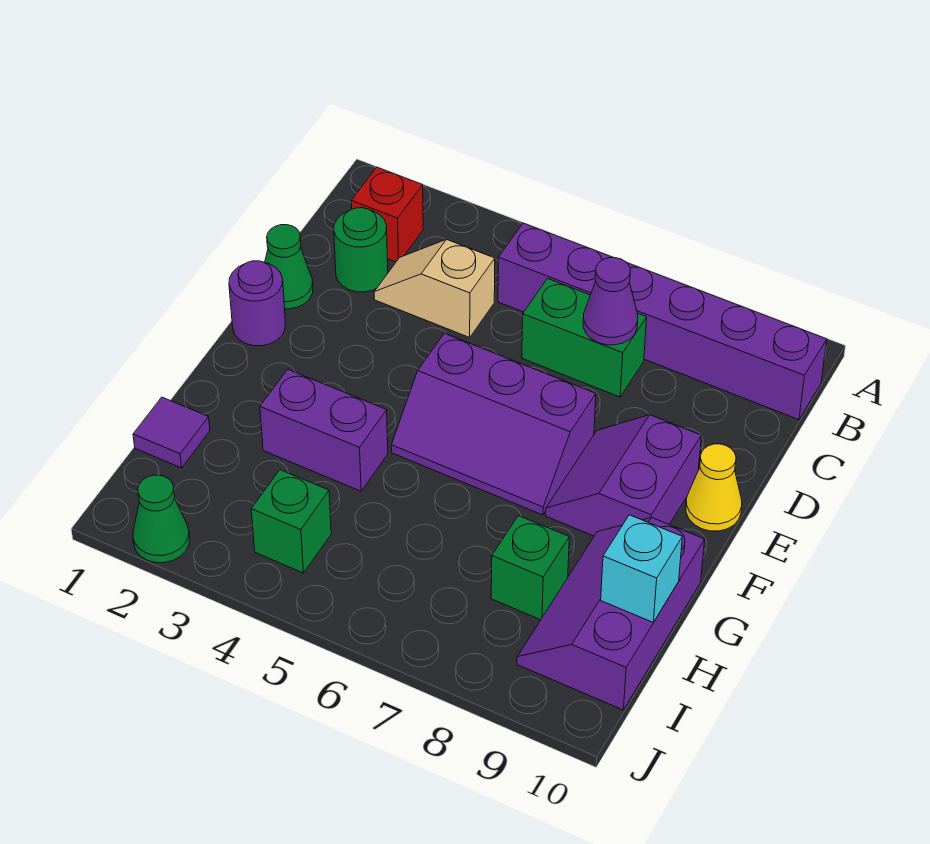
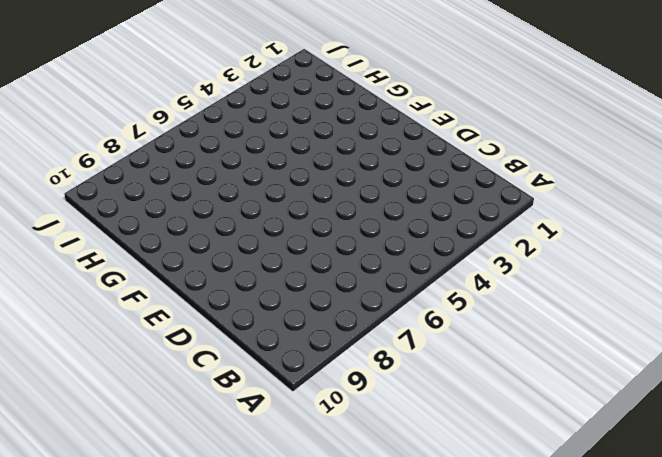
none -> red 1x1 brick [351,167,423,262]
none -> purple 1x6 brick [498,223,827,420]
none -> green 1x1 round brick [334,208,388,292]

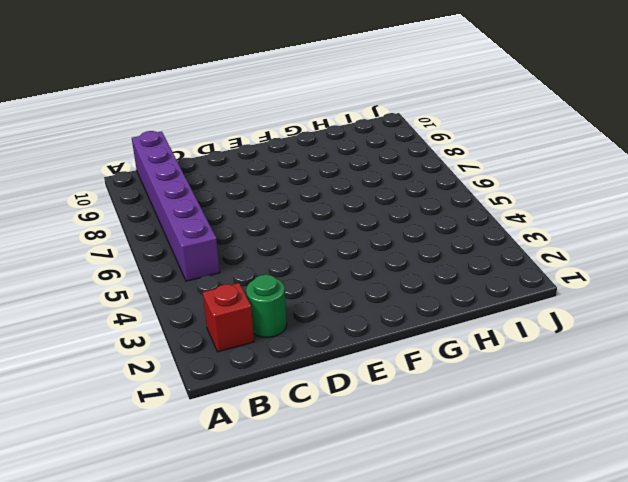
none -> tan 1x2 slope [374,239,495,337]
none -> green 1x2 brick [522,279,647,397]
none -> green 1x1 cone [265,225,313,309]

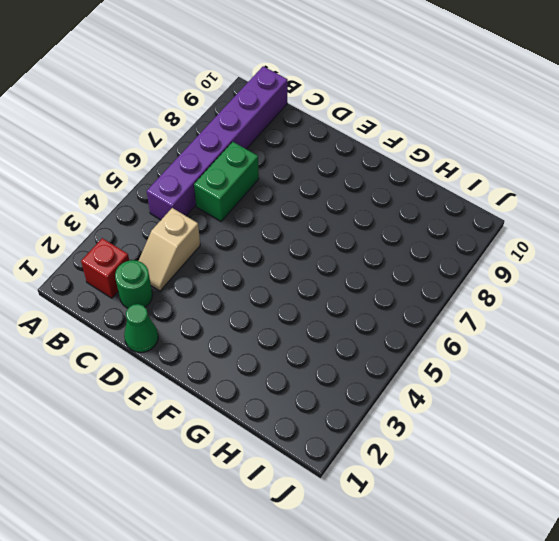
none -> purple 1x1 round brick [229,261,285,346]
none -> purple 2x3 slope [391,333,596,515]
none -> purple 2x2 slope [546,415,701,536]

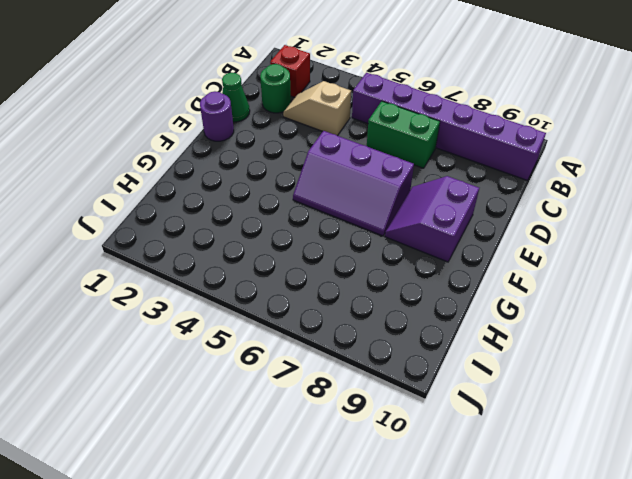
none -> yellow 1x1 cone [686,444,742,531]
none -> purple 1x2 brick [260,370,388,491]
none -> purple 2x3 slope [517,517,705,710]

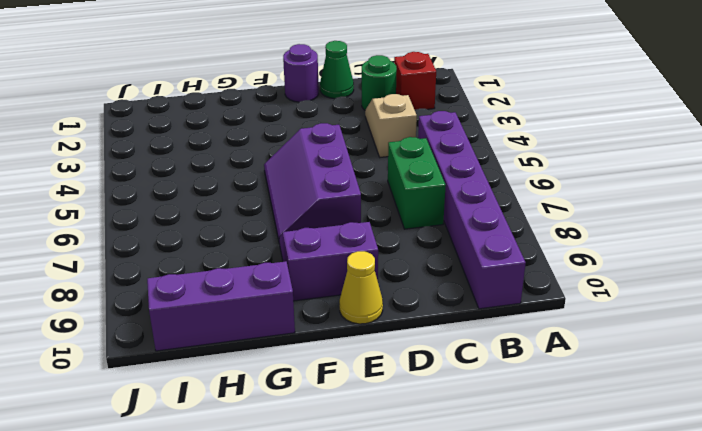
none -> purple 1x2 brick [260,370,388,491]
none -> purple 1x1 tile [133,397,210,468]
none -> green 1x1 brick [491,516,569,620]

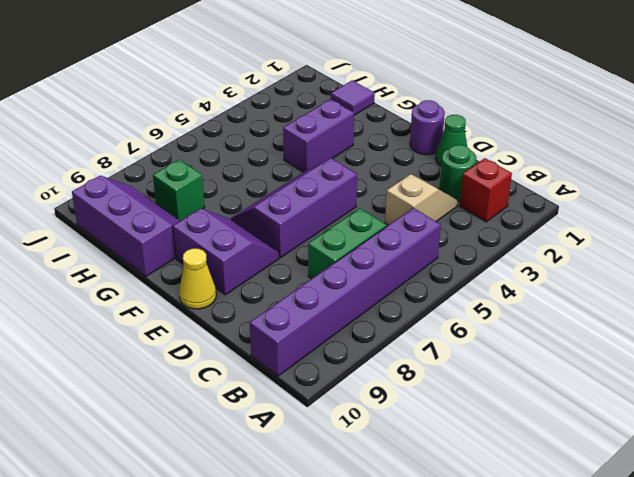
none -> green 1x1 brick [251,470,331,573]
none -> green 1x1 cone [133,475,190,563]
none -> purple 1x1 cone [583,258,638,345]

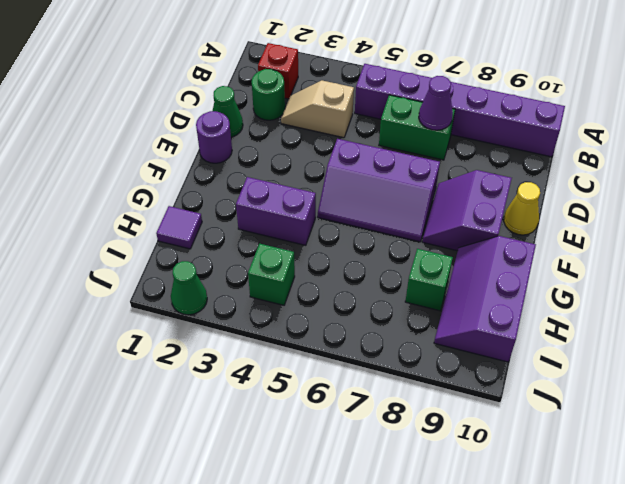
none -> cyan 1x1 brick [601,515,682,622]

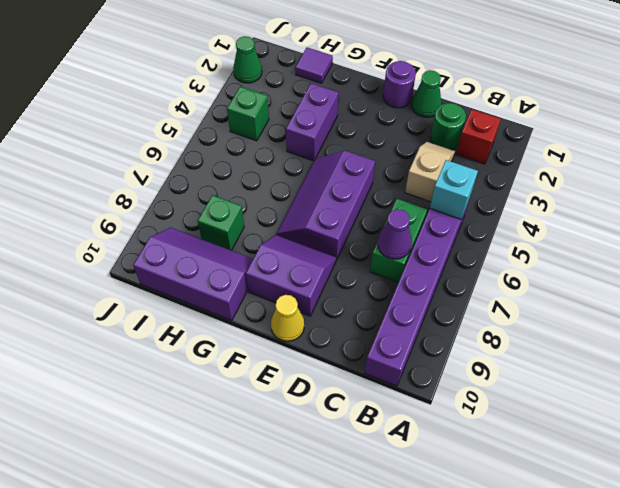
cyan 1x1 brick [430,160,478,219] -> cyan 1x1 brick moved to [601,515,682,622]

